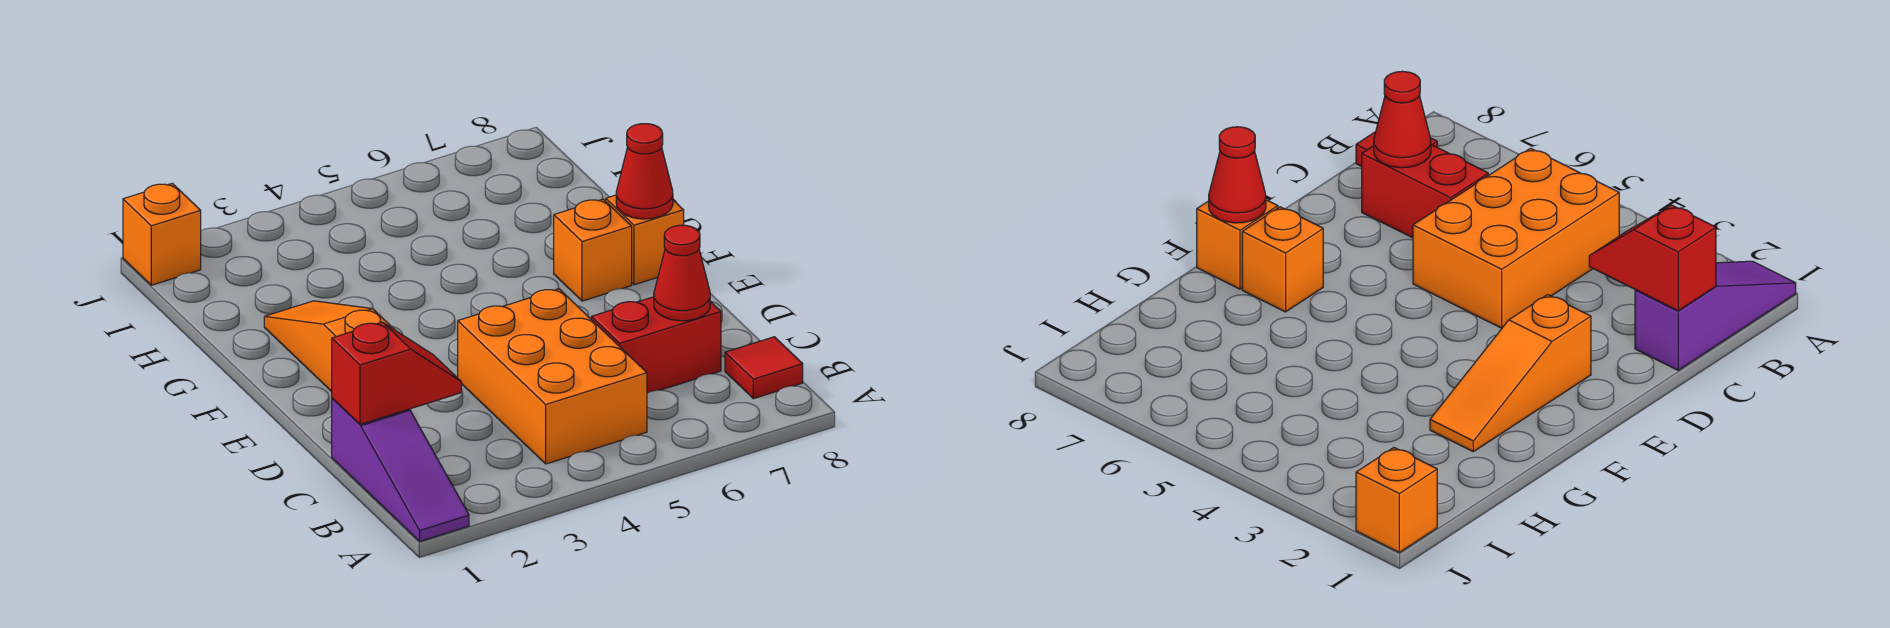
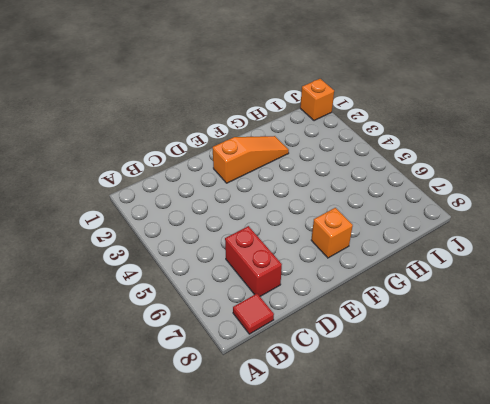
none -> purple 1x3 slope [332,398,469,541]
none -> orange 2x3 brick [458,289,647,464]

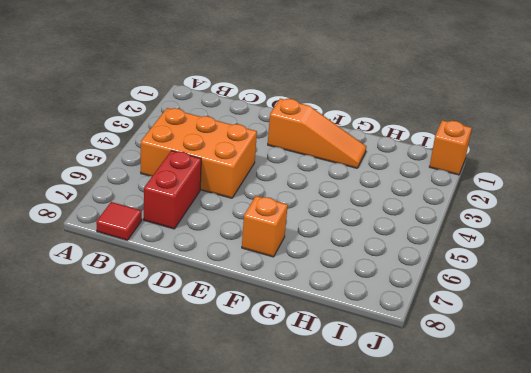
none -> purple 1x3 slope [332,398,469,541]
none -> orange 1x1 brick [606,195,684,285]

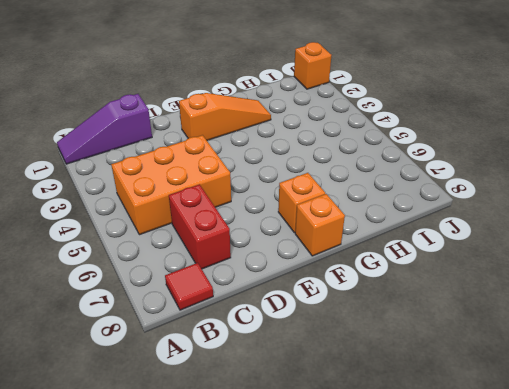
none -> red 1x2 slope [332,322,461,424]
none -> red 1x1 cone [654,225,710,321]

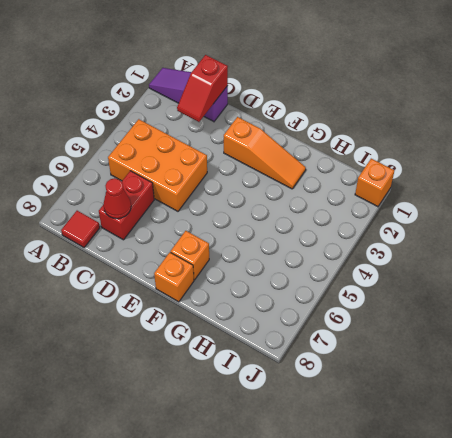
none -> red 1x1 cone [616,124,673,219]

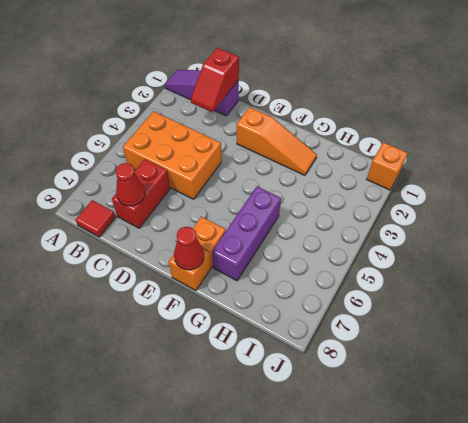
purple 1x3 brick [212,187,281,281] -> none

